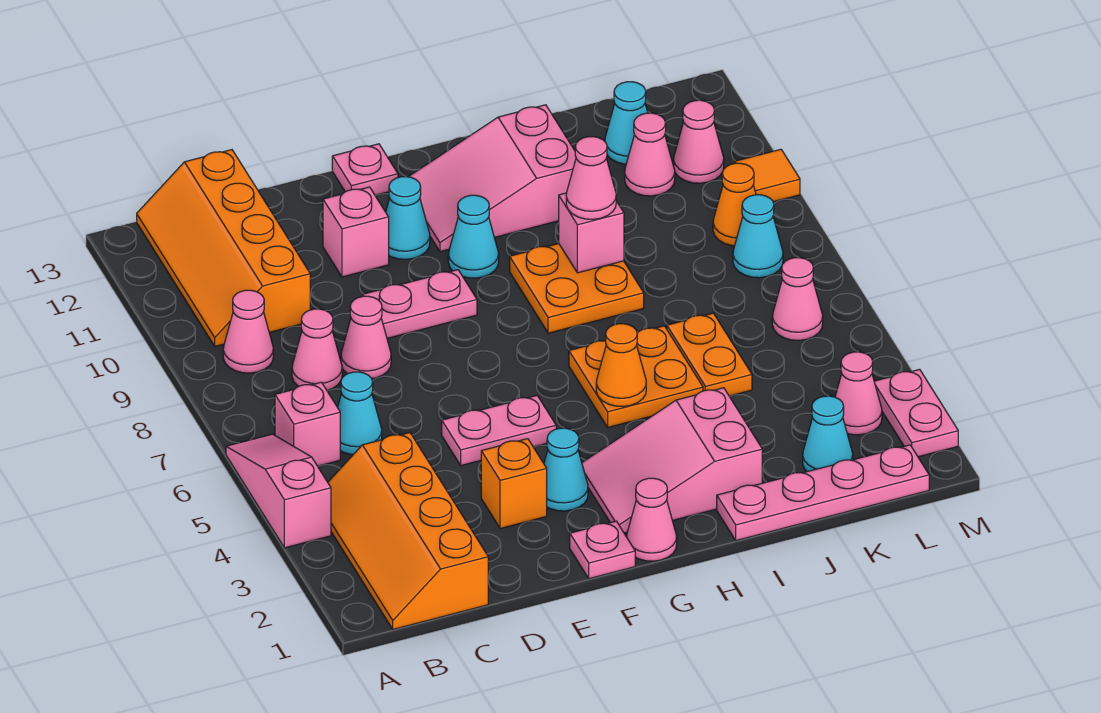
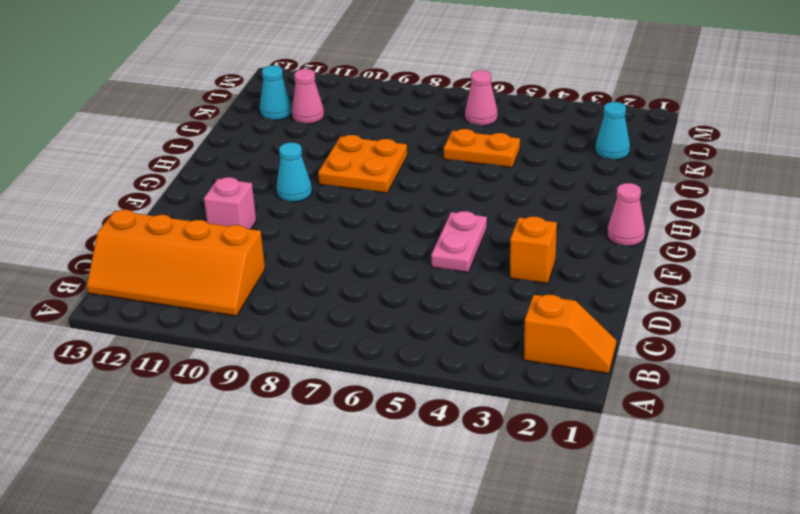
orange 1x2 slope [524,295,616,374] -> orange 2x4 slope [328,433,488,629]
none -> pink 1x3 slope [226,434,331,548]
none -> pink 1x1 brick [275,382,340,466]
none -> pink 1x1 cone [223,290,273,373]
none -> cyan 1x1 cone [338,372,382,454]

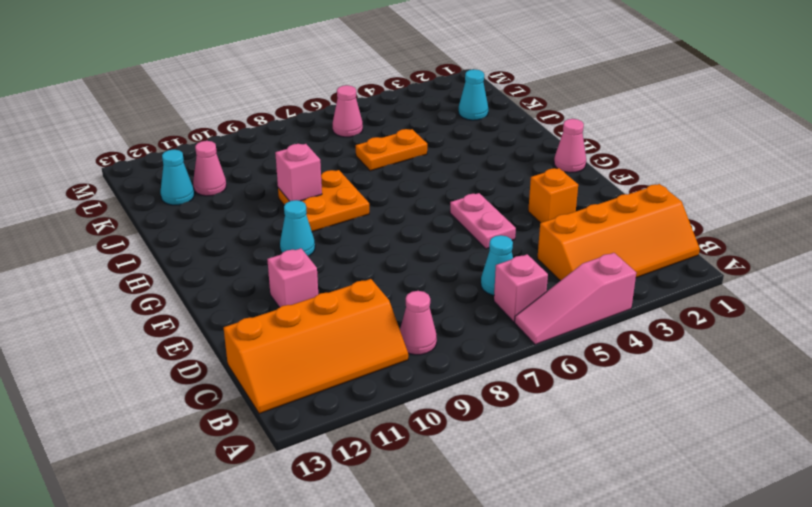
none -> pink 1x1 cone [292,309,342,390]
none -> pink 1x1 cone [341,296,391,379]
none -> pink 1x2 plate [363,270,477,338]
none -> pink 1x1 plate [570,521,635,579]

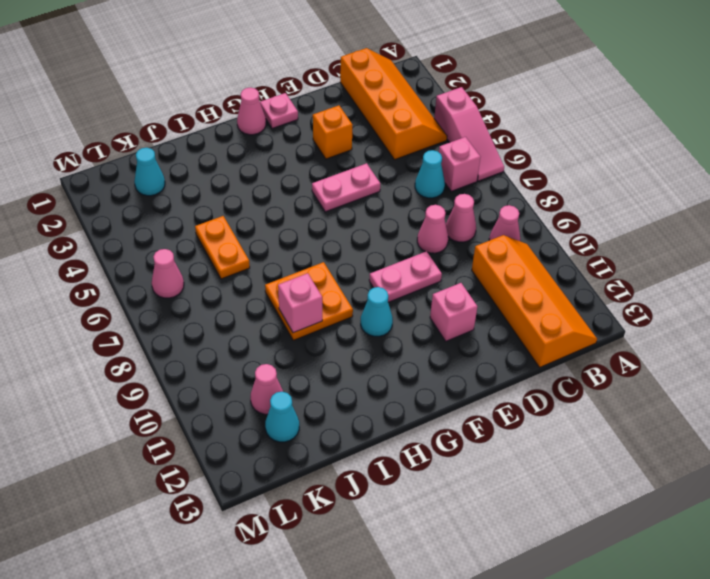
none -> cyan 1x1 cone [544,428,588,511]
none -> cyan 1x1 cone [386,177,430,259]
none -> pink 1x1 plate [332,144,398,195]
none -> pink 2x3 slope [582,388,762,533]

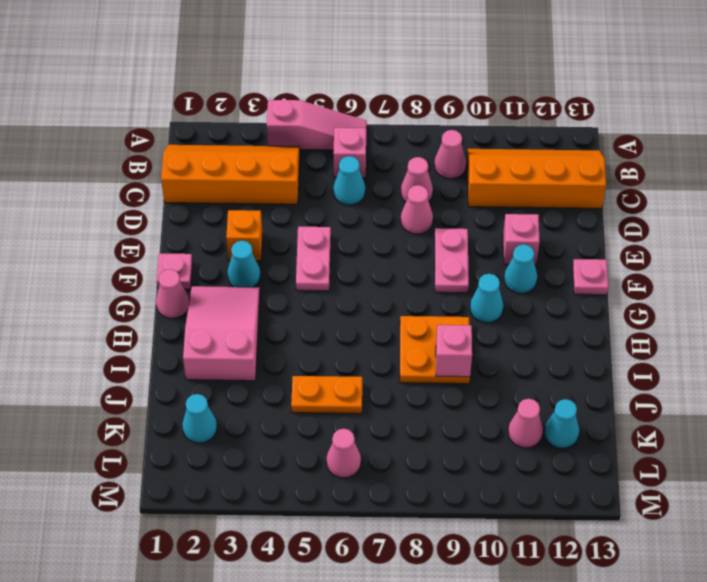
none -> pink 2x3 slope [409,105,576,252]
none -> orange 2x2 plate [569,326,703,427]
none -> pink 1x4 plate [717,445,929,541]
none -> pink 1x1 cone [835,352,882,435]

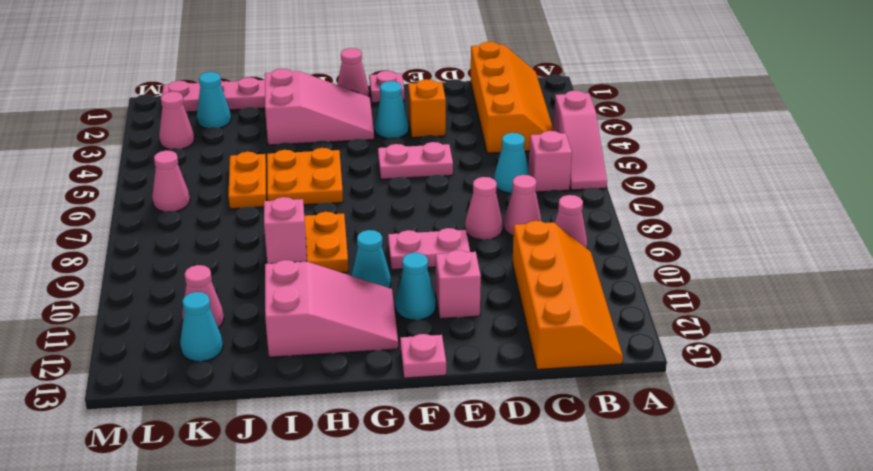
none -> cyan 1x1 cone [733,195,783,278]
none -> orange 1x1 cone [713,163,756,246]
none -> pink 1x1 cone [674,100,724,183]
none -> pink 1x2 plate [874,369,958,457]

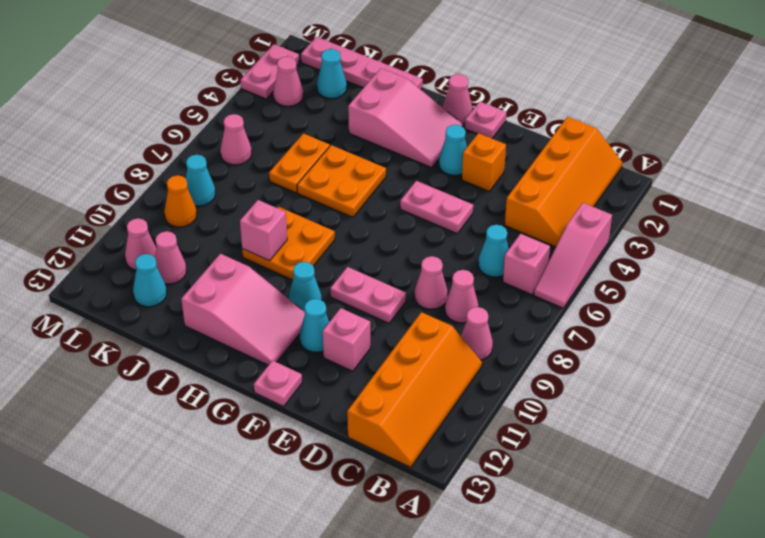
none -> orange 1x1 tile [735,149,800,202]
none -> orange 1x1 cone [596,324,646,407]
none -> pink 1x1 cone [566,137,616,219]

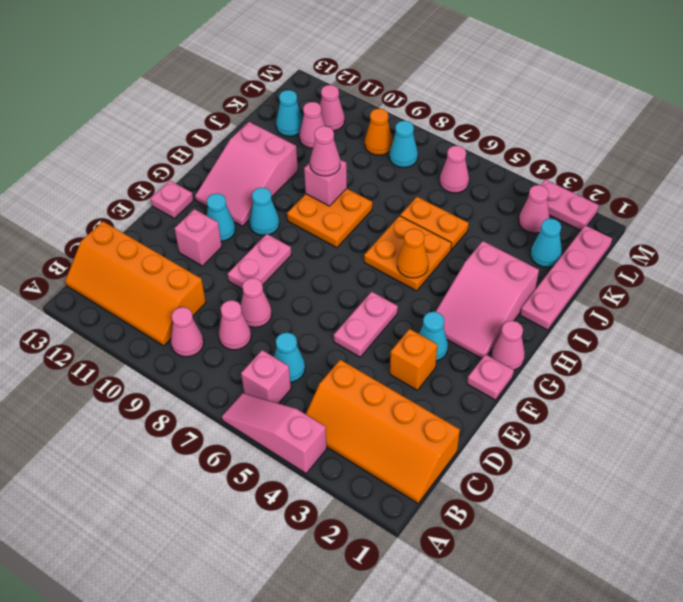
none -> orange 1x1 tile [735,149,800,202]

